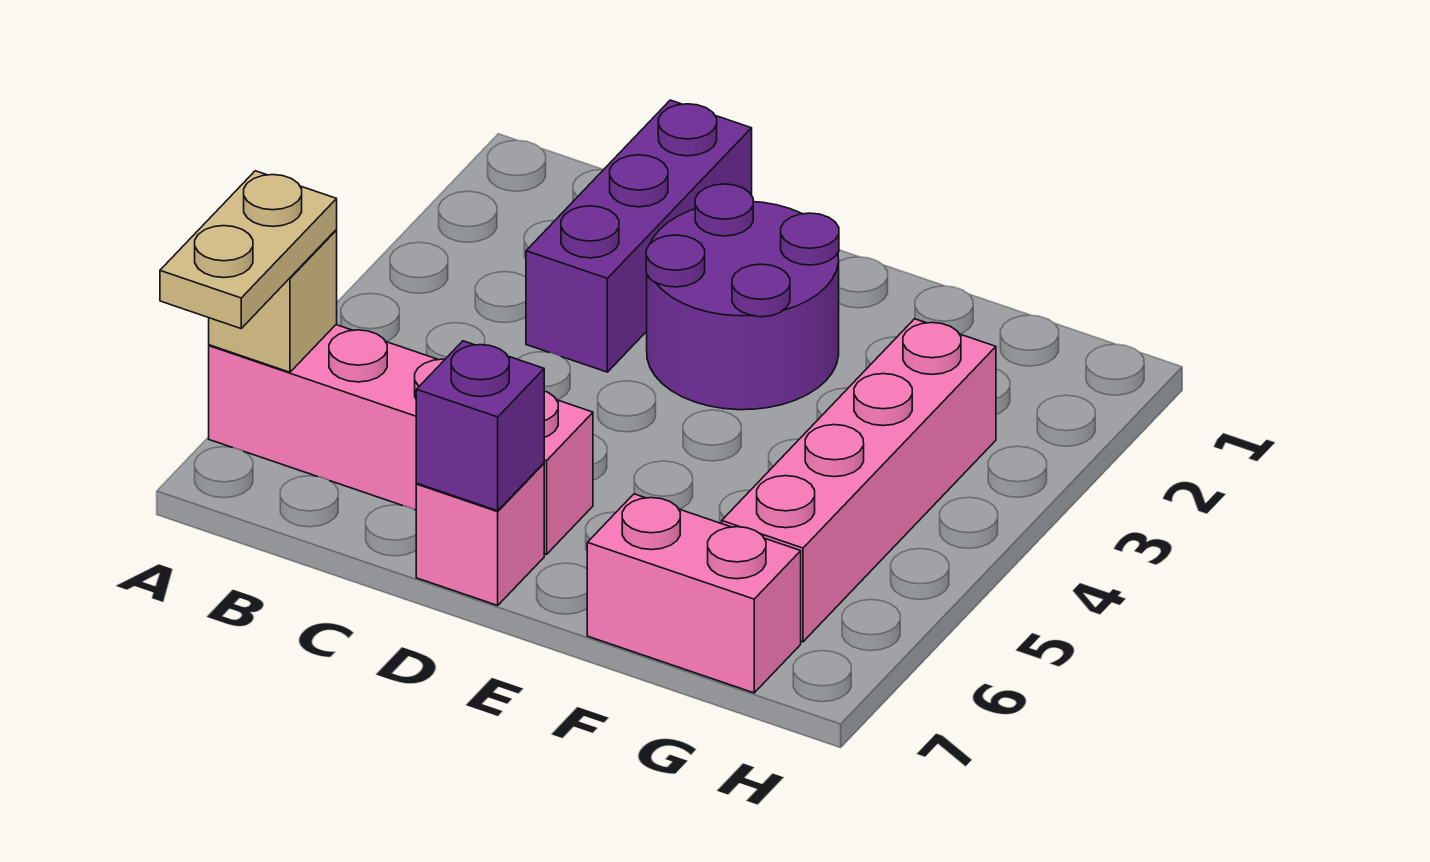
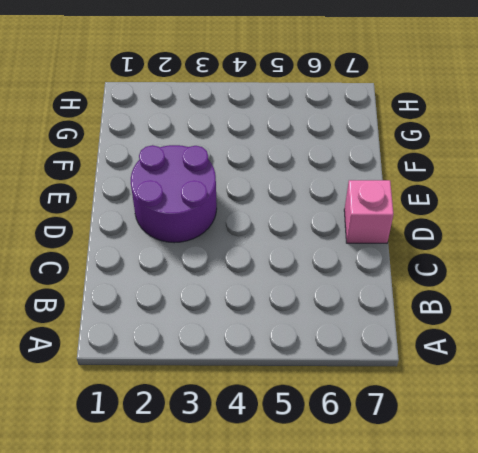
none -> pink 1x4 brick [209,325,593,554]
none -> purple 1x3 brick [526,100,752,372]

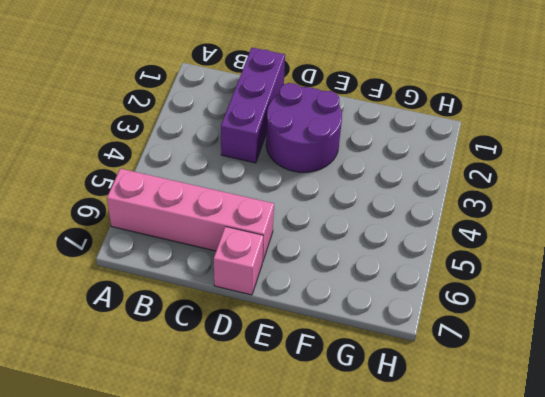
none -> pink 1x2 brick [587,494,801,693]
none -> pink 1x4 brick [722,319,996,642]

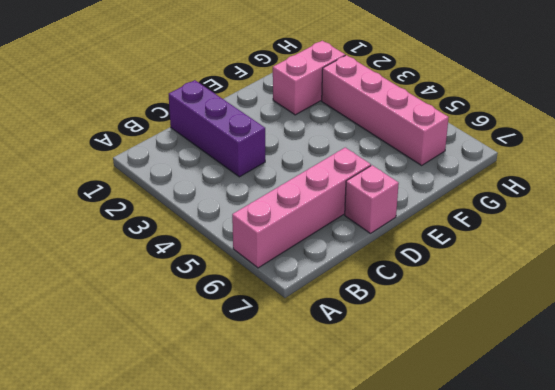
pink 1x2 brick [273,41,345,115] -> pink 1x2 brick moved to [587,494,801,693]
none -> purple 2x2 round brick [646,184,839,410]
none -> tan 1x1 brick [209,230,337,372]

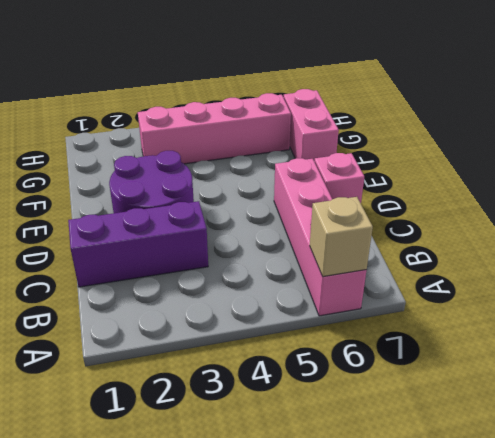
none -> purple 1x1 brick [416,341,544,511]
none -> tan 1x2 plate [160,171,337,328]

